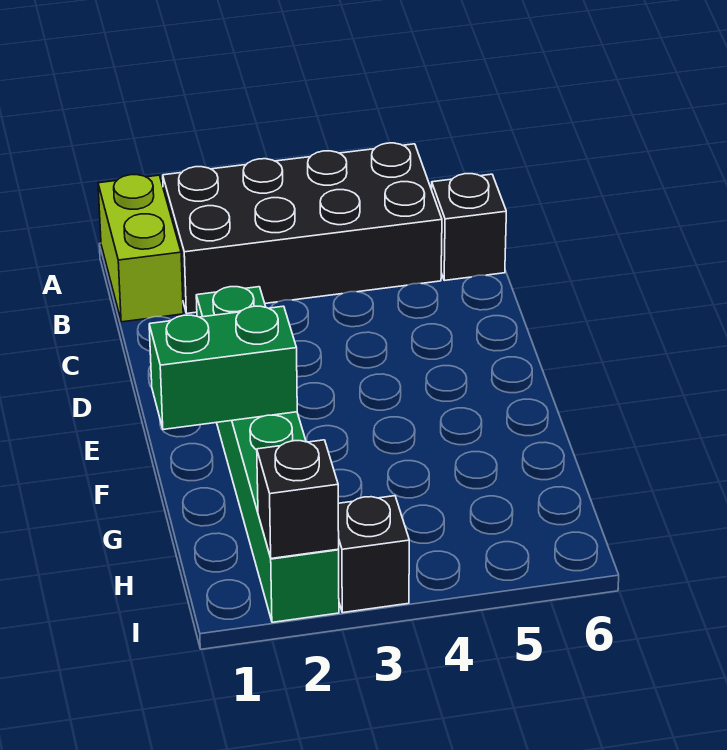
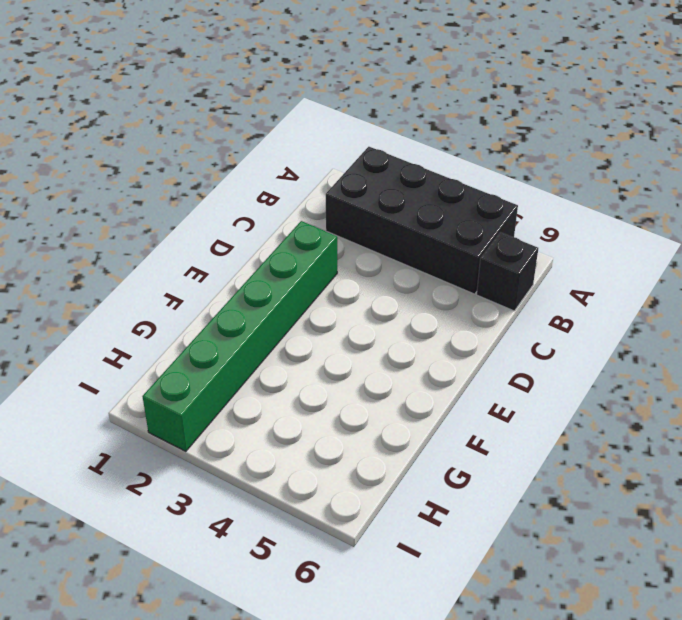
none -> lime 1x2 brick [98,175,183,322]
none -> black 1x1 brick [338,496,409,613]

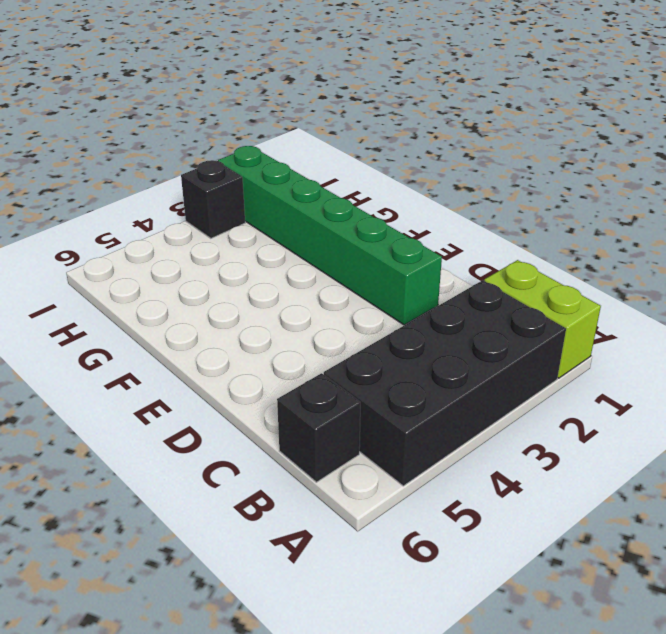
none -> green 1x2 brick [149,306,297,429]
none -> black 1x1 brick [257,440,339,558]

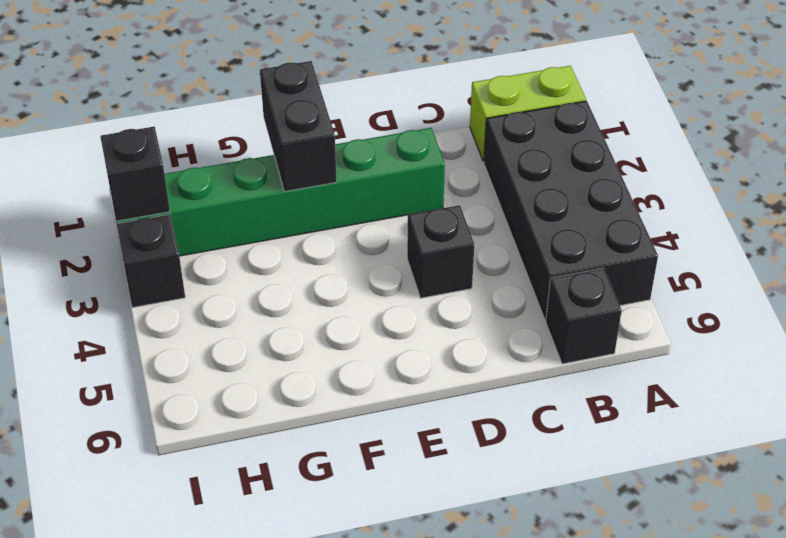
black 1x1 brick [407,205,474,298] -> none
black 1x2 brick [260,61,337,191] -> green 1x2 brick [149,306,297,429]

